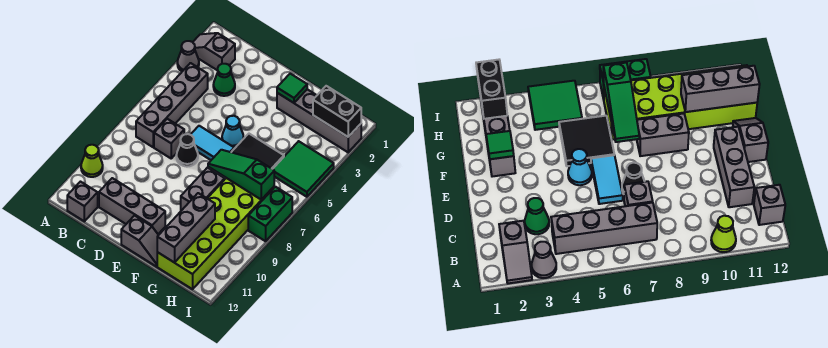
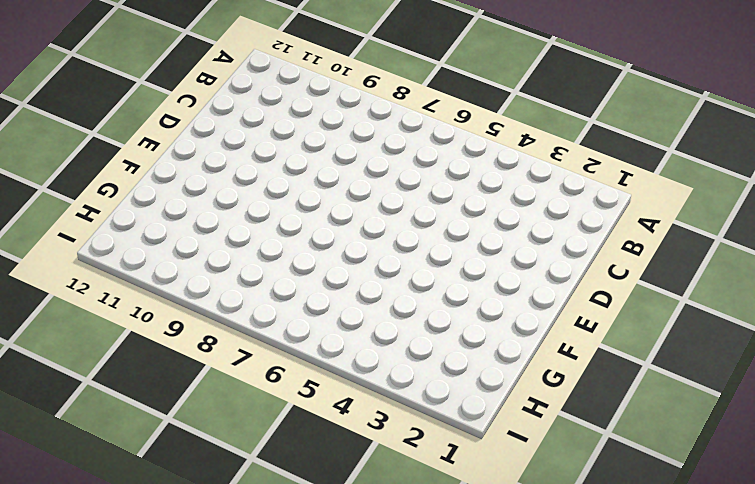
none -> grey 1x2 slope [193,33,235,71]
none -> grey 1x1 cone [177,41,199,71]
none -> lime 1x1 cone [81,145,103,177]

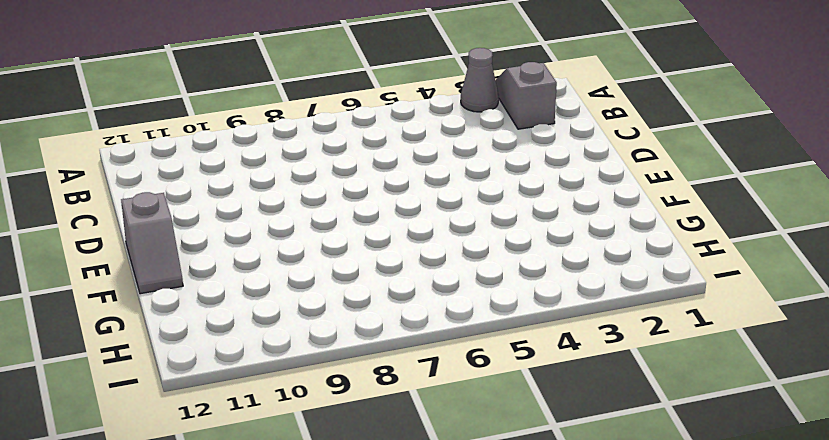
none -> lime 1x1 cone [81,145,103,177]
none -> grey 1x4 brick [136,63,208,147]
none -> grey 1x1 brick [67,182,98,221]

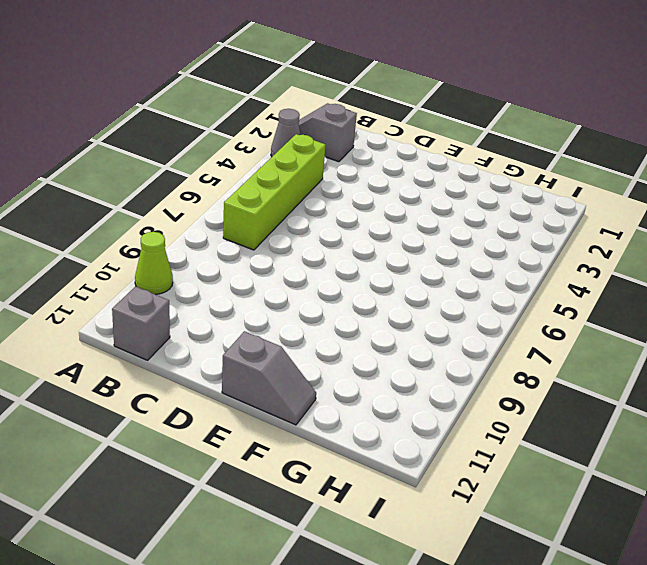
lime 1x4 brick [223,134,325,250] -> grey 1x4 brick [136,63,208,147]
none -> green 1x1 cone [213,64,235,96]
none -> grey 1x1 brick [154,119,184,158]
none -> grey 1x3 brick [99,178,165,234]

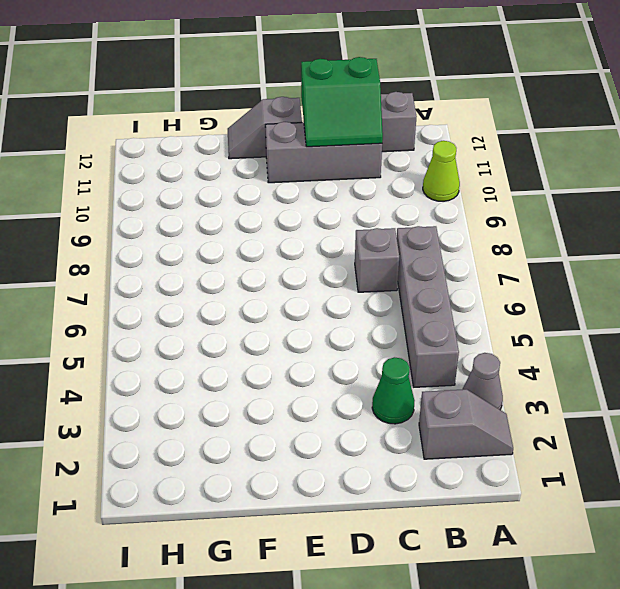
green 2x2 slope [301,57,383,147] -> none
none -> cyan 1x2 tile [191,126,234,160]
none -> black 1x1 cone [176,134,198,167]
none -> cyan 1x1 cone [222,116,244,148]

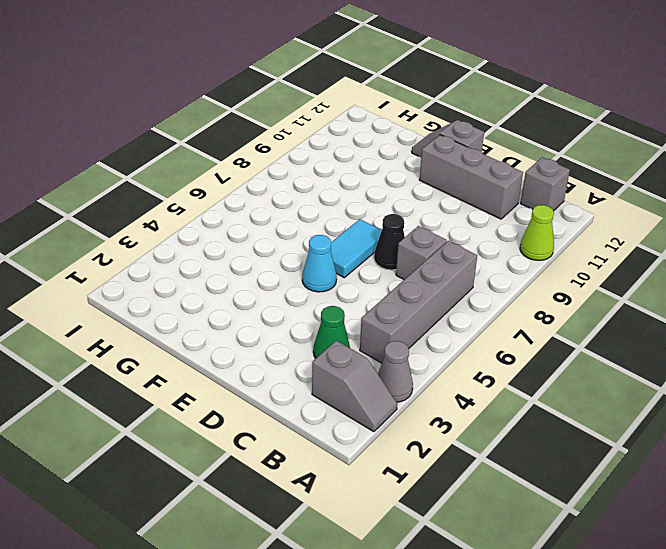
cyan 1x2 tile [331,219,382,278] -> cyan 1x2 tile turned to [191,126,234,160]
none -> grey 1x4 brick [277,89,361,152]
none -> black 2x2 tile [232,134,284,169]
none -> grey 1x2 brick [181,168,225,211]

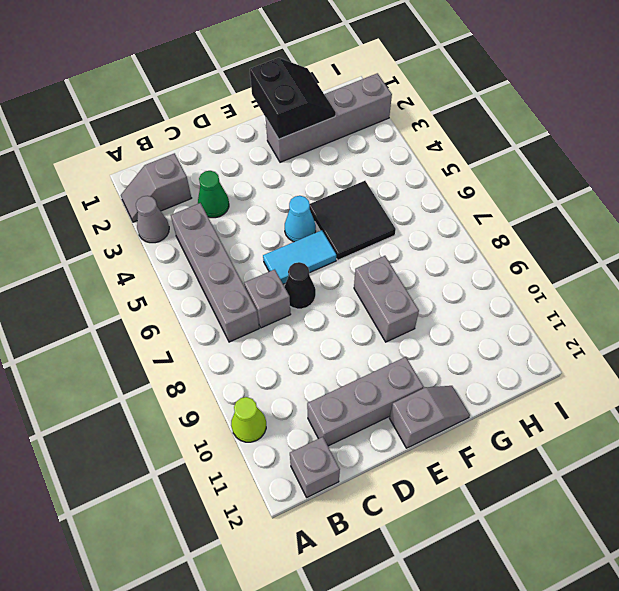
black 2x2 slope [250,58,336,139] -> green 1x1 tile [277,74,307,103]
none -> lime 2x6 brick [157,178,274,289]
none -> green 2x2 tile [273,141,334,197]
none -> green 1x2 brick [248,187,292,241]

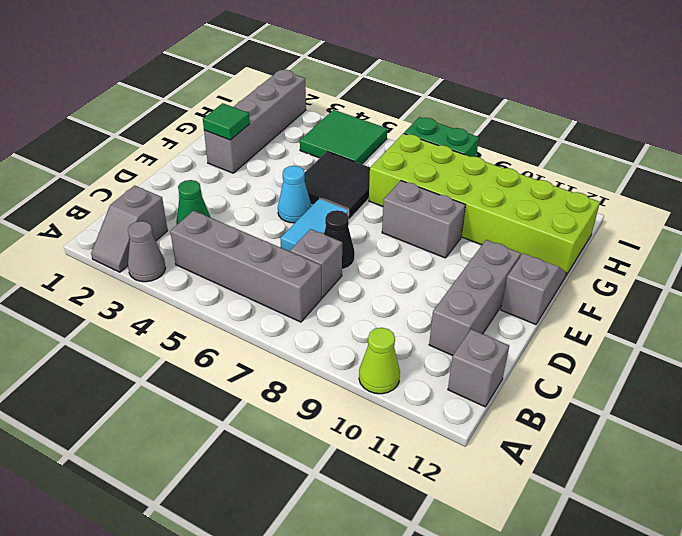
none -> green 1x3 slope [208,150,274,200]
none -> grey 1x3 brick [157,193,215,263]
none -> black 1x2 brick [313,86,361,137]

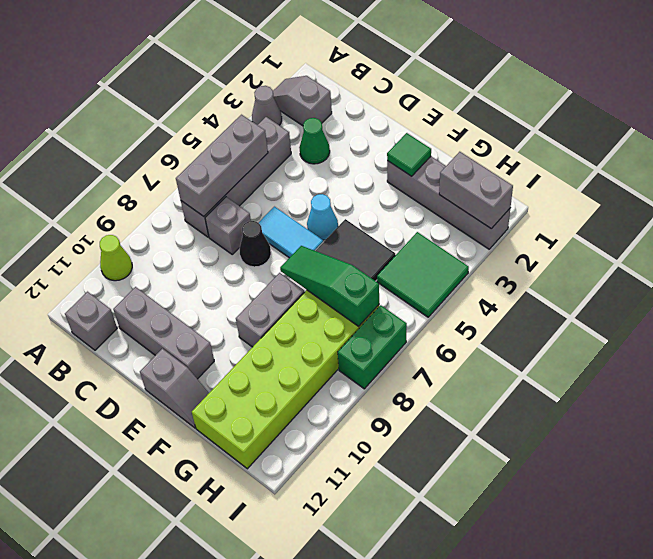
grey 1x3 brick [176,115,268,216] -> grey 1x3 brick moved to [157,193,215,263]
grey 1x2 brick [439,152,513,229] -> black 1x2 brick [313,86,361,137]

